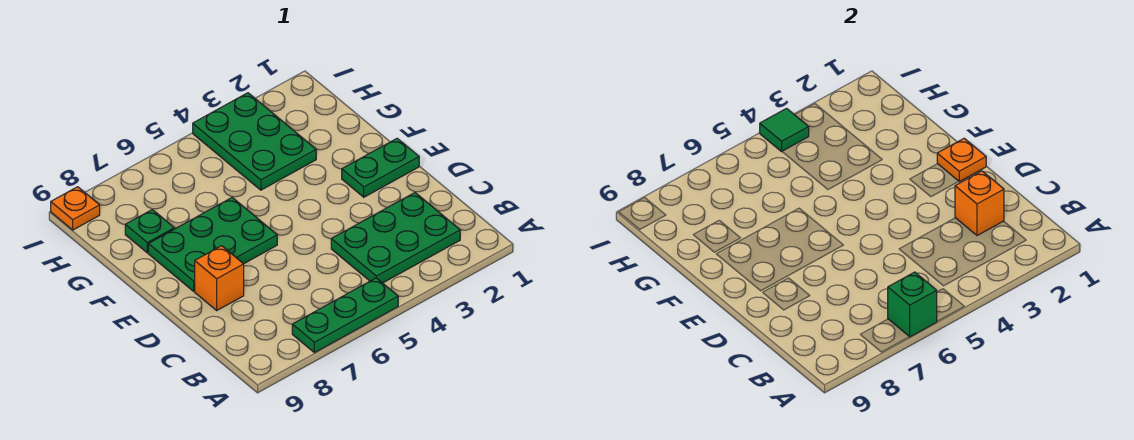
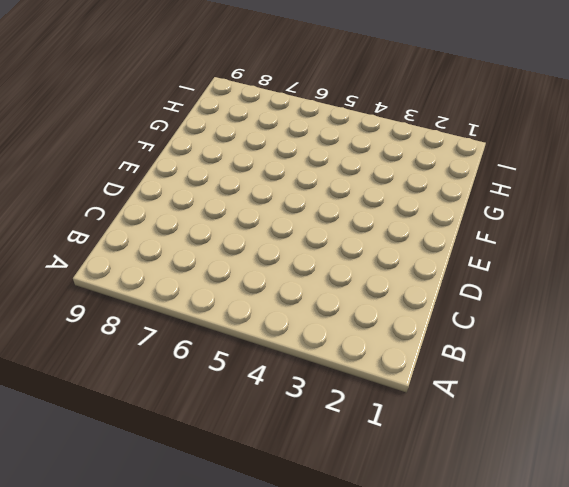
none -> green 1x3 plate [292,278,398,353]
none -> green 2x3 plate [331,193,460,283]
none -> orange 1x1 brick [195,246,244,310]

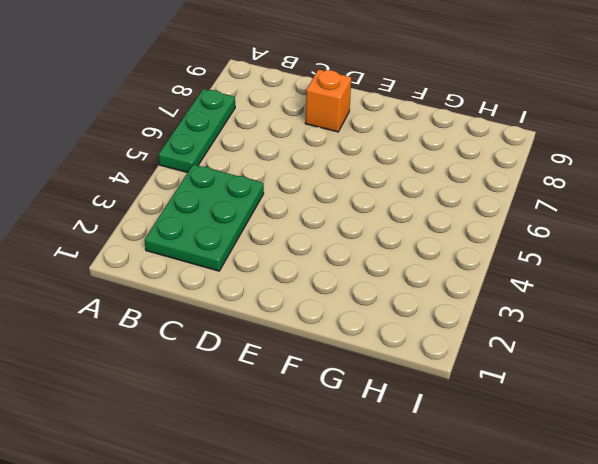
none -> green 1x2 plate [342,138,419,197]
none -> green 2x3 plate [148,198,277,291]
none -> green 2x3 plate [193,93,316,190]

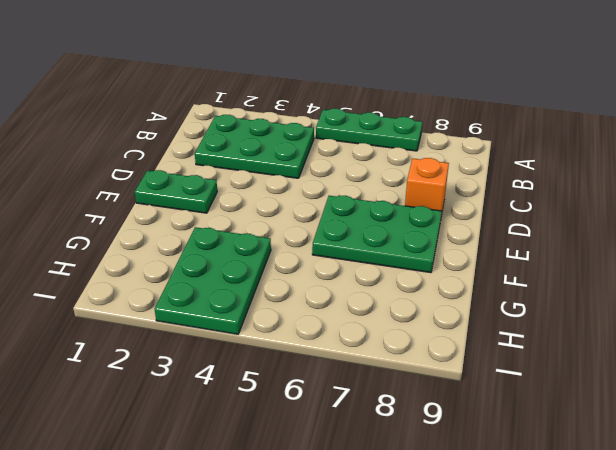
none -> green 1x1 plate [125,210,174,253]
none -> orange 1x1 plate [51,187,100,230]
none -> green 1x1 brick [888,272,937,337]

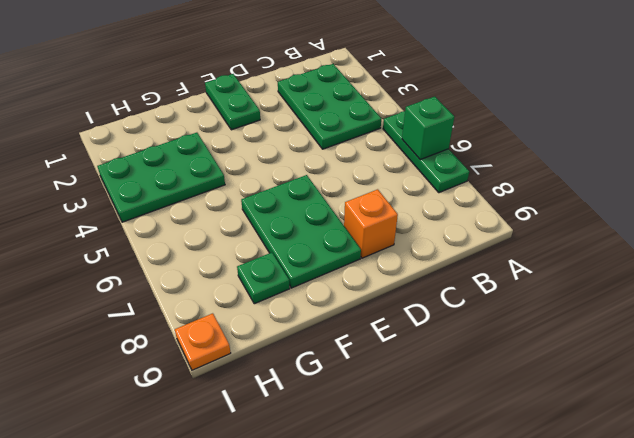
none -> orange 1x1 brick [955,171,1004,235]
none -> orange 1x1 plate [937,138,986,182]
none -> green 1x1 tile [760,108,809,152]

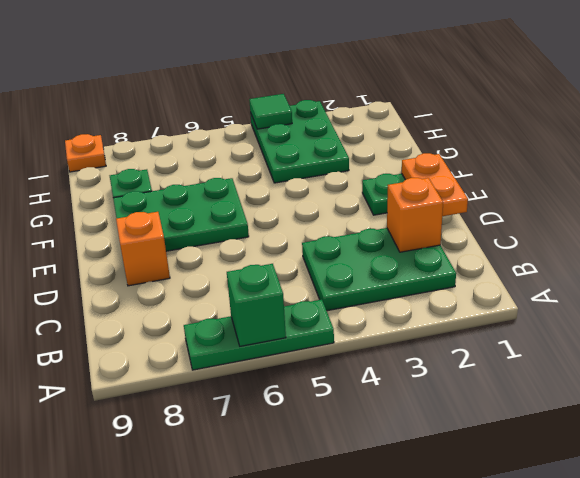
orange 1x2 plate [402,153,468,216] -> orange 1x1 plate [937,138,986,182]

